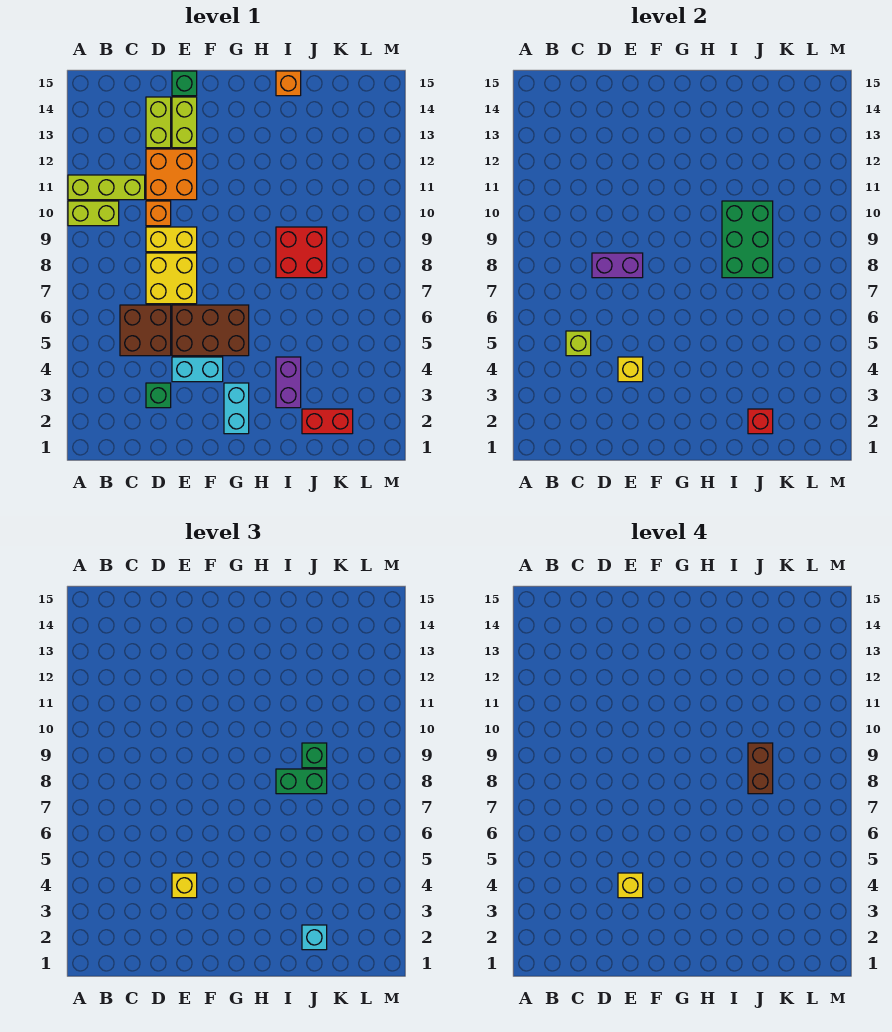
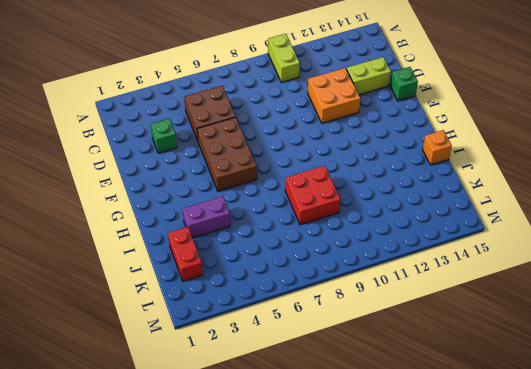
none -> lime 1x3 brick [68,175,145,200]
none -> yellow 2x2 brick [146,253,197,304]
none -> yellow 1x2 brick [146,227,197,252]

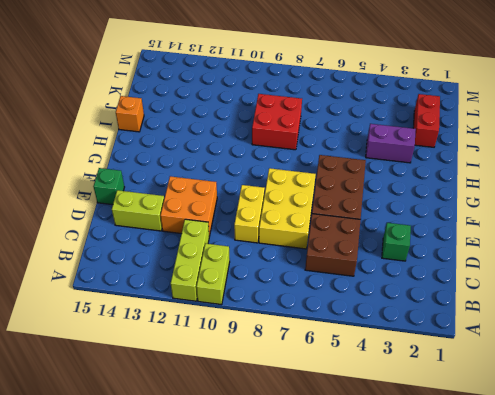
yellow 2x3 brick [259,168,316,249] -> yellow 2x2 brick [146,253,197,304]
none -> orange 1x1 brick [146,201,171,226]
none -> cyan 1x2 brick [172,357,223,382]
none -> lime 1x2 brick [172,97,197,148]

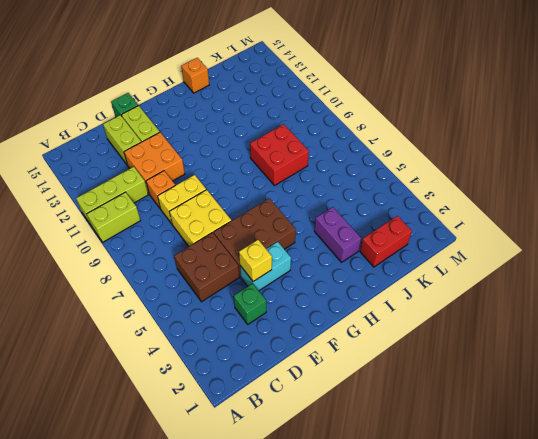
none -> cyan 1x2 brick [224,383,249,434]
none -> lime 1x1 brick [566,331,591,356]
none -> purple 1x2 brick [592,253,643,278]

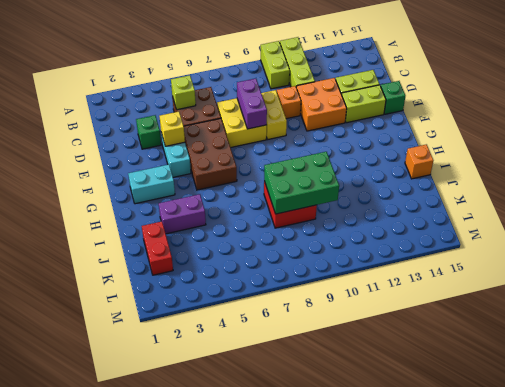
none -> red 1x1 brick [748,409,773,434]
none -> yellow 1x1 brick [172,873,197,898]
none -> green 1x2 brick [276,769,327,794]

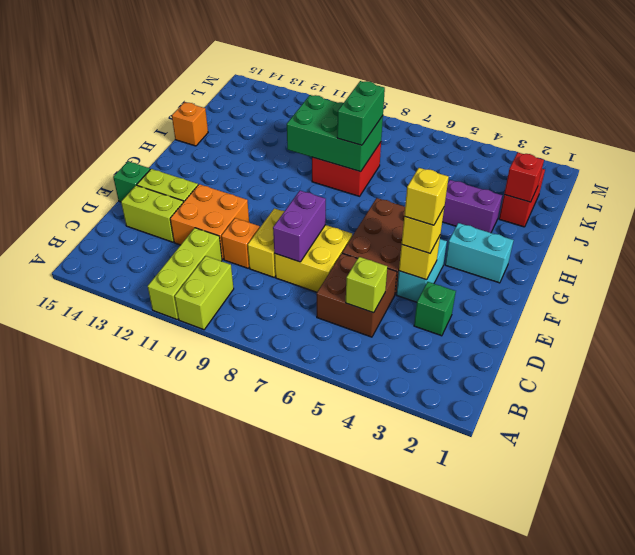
none -> cyan 1x1 brick [302,925,327,950]
none -> green 1x1 brick [302,743,327,768]
none -> brown 1x2 brick [748,743,773,794]

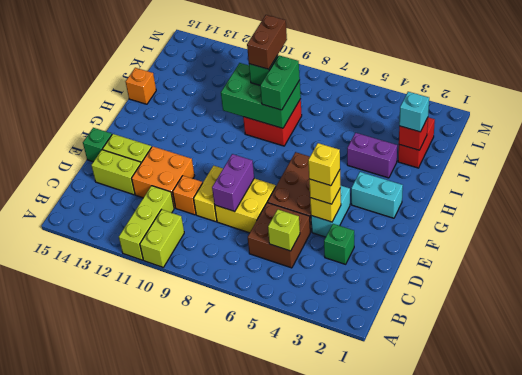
brown 1x2 brick [247,15,287,69] -> brown 1x2 brick turned to [748,743,773,794]

